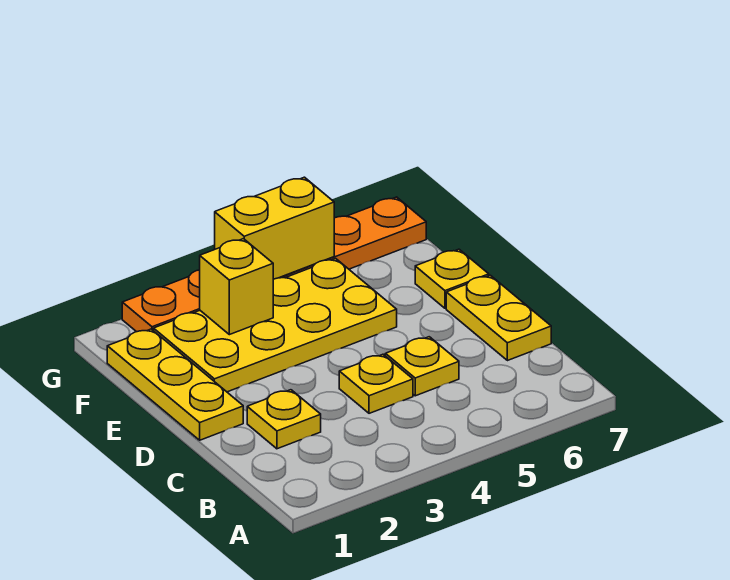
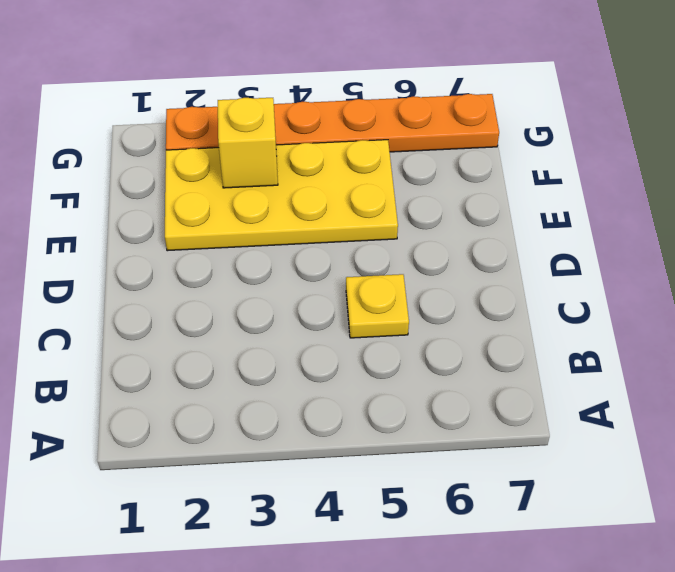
none -> yellow 1x1 plate [247,390,321,449]
none -> yellow 1x1 plate [339,354,413,413]

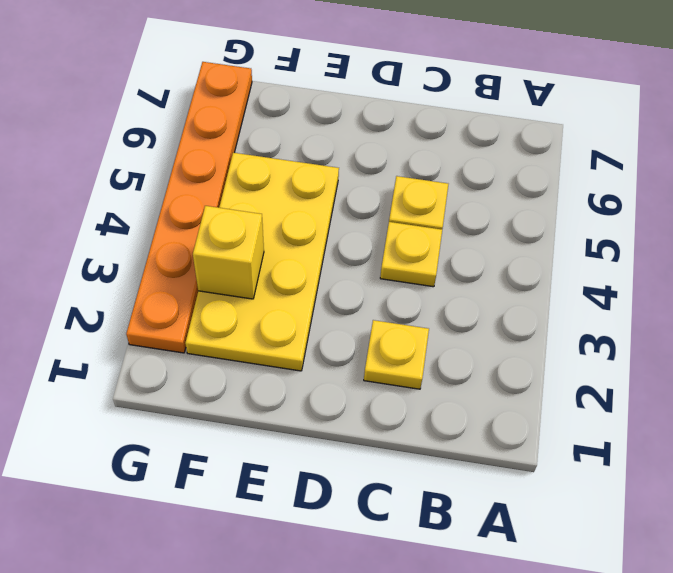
none -> yellow 1x2 plate [446,275,551,361]
none -> yellow 1x3 plate [107,329,243,440]

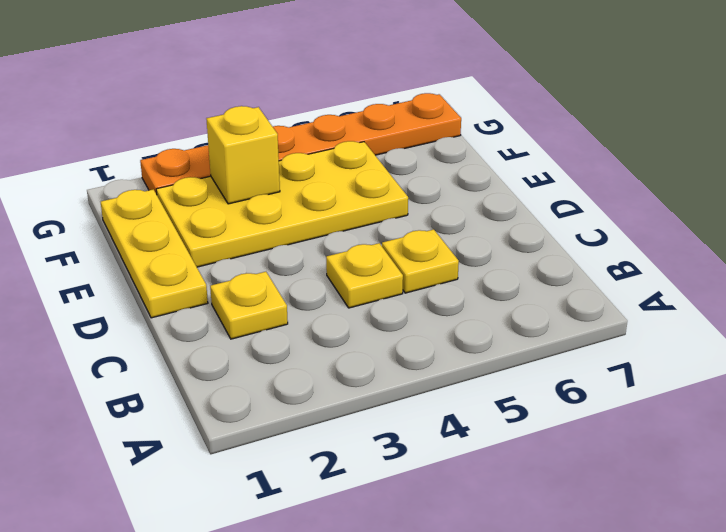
none -> yellow 1x2 plate [446,275,551,361]
none -> yellow 1x1 plate [415,249,489,308]

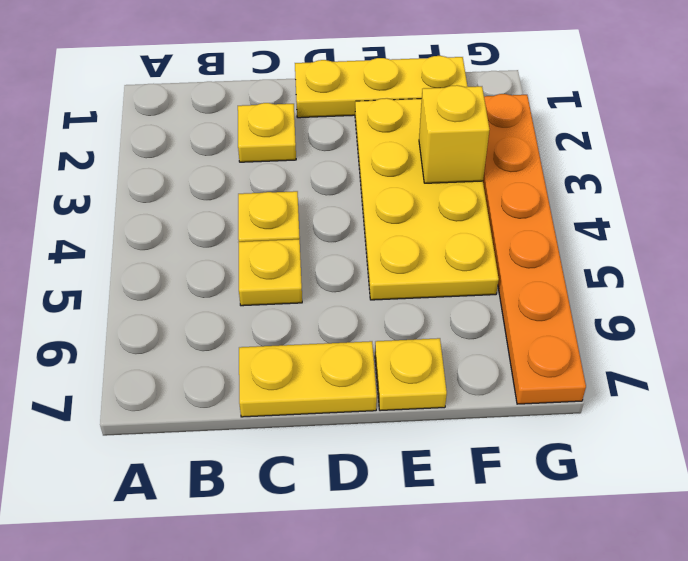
none -> yellow 1x2 brick [215,177,334,279]

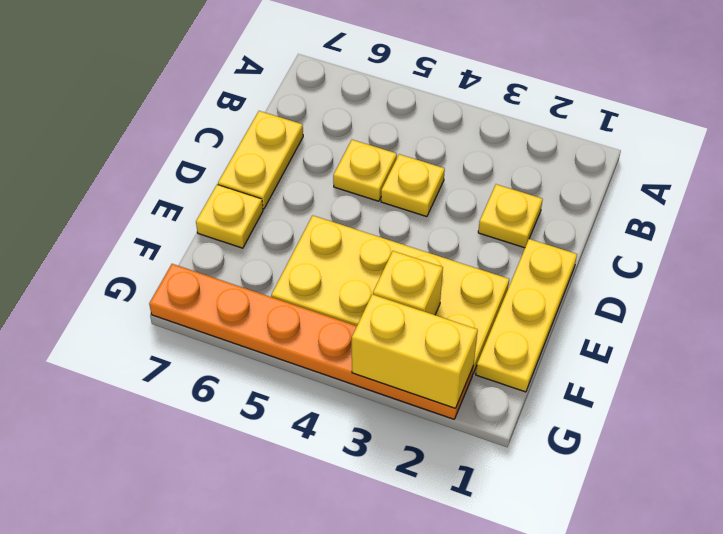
yellow 1x2 brick [352,294,478,408] -> yellow 1x2 brick moved to [215,177,334,279]

